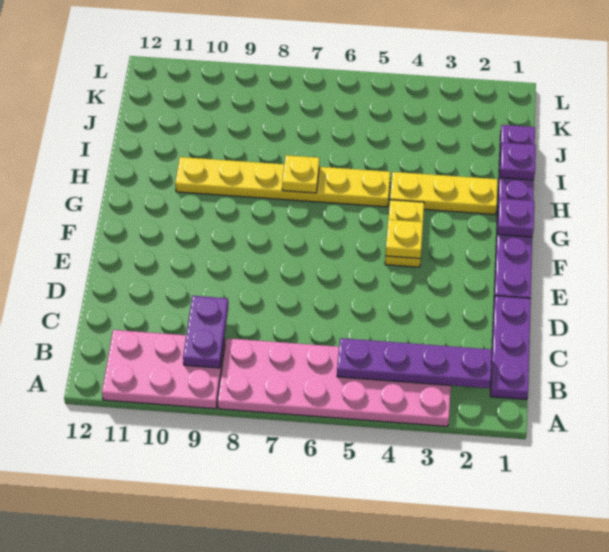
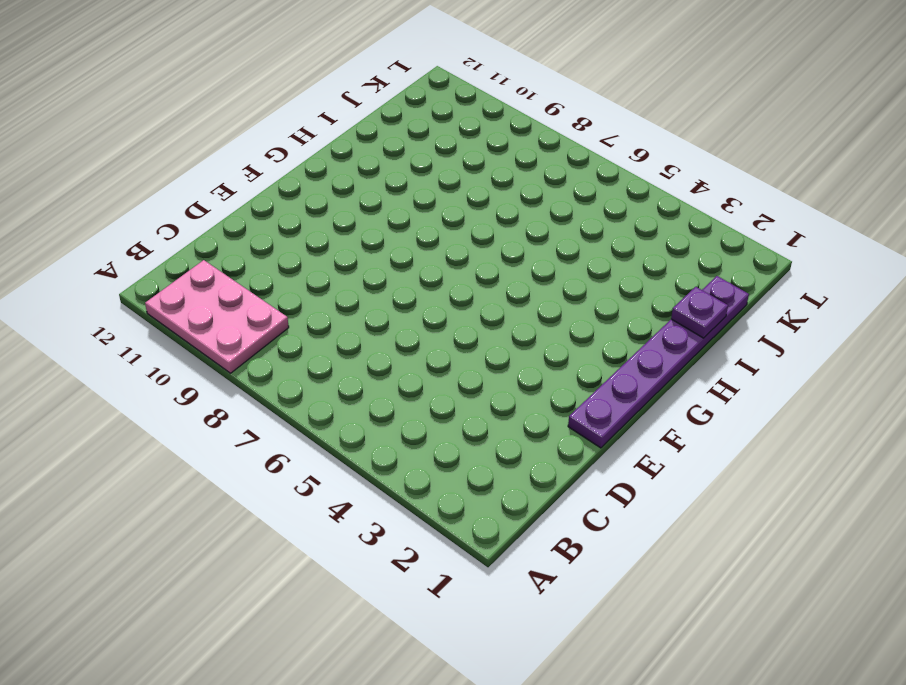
none -> pink 2x6 plate [217,338,451,427]
none -> purple 1x3 plate [490,296,531,400]
none -> yellow 1x2 plate [385,200,424,267]

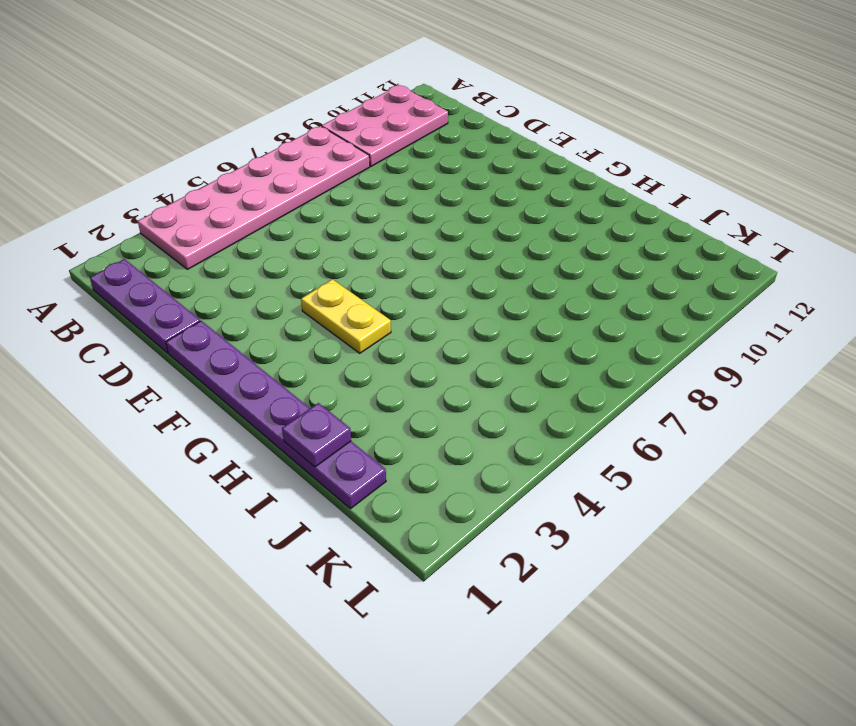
none -> yellow 1x3 plate [390,172,498,214]
none -> yellow 1x6 plate [175,157,390,207]
none -> purple 1x4 plate [337,338,492,388]

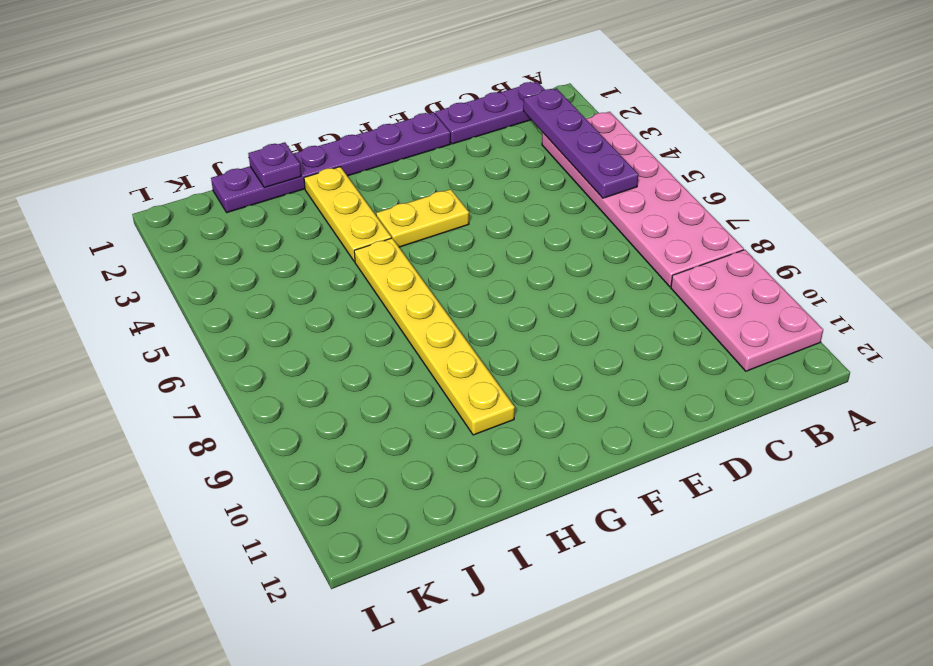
none -> purple 1x2 plate [183,296,228,368]
none -> yellow 1x1 plate [385,220,423,259]
none -> purple 1x1 plate [497,199,534,237]

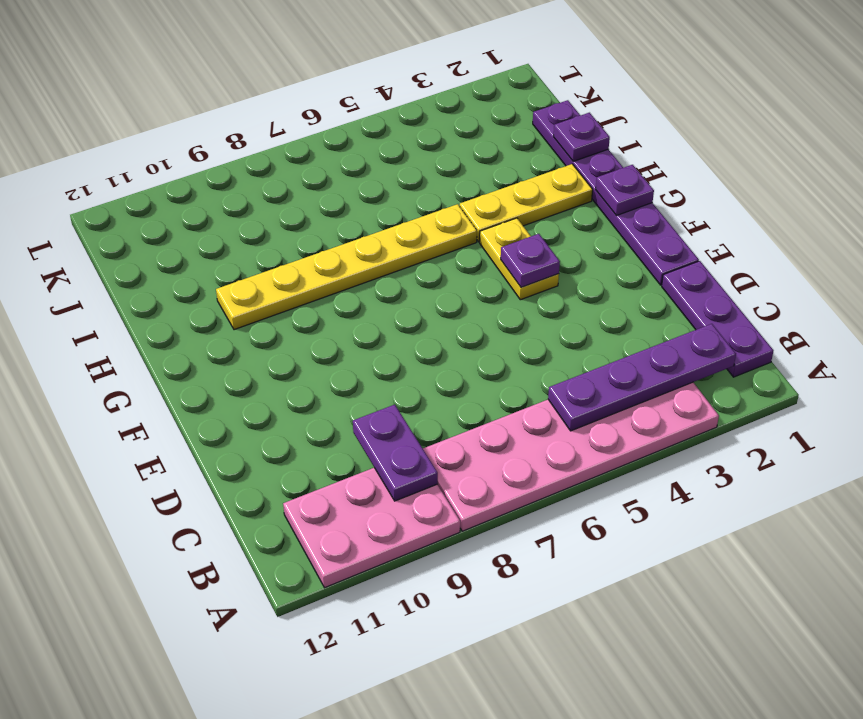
purple 1x1 plate [501,234,560,287] -> yellow 1x1 plate [385,220,423,259]
none -> yellow 1x1 plate [282,155,319,193]

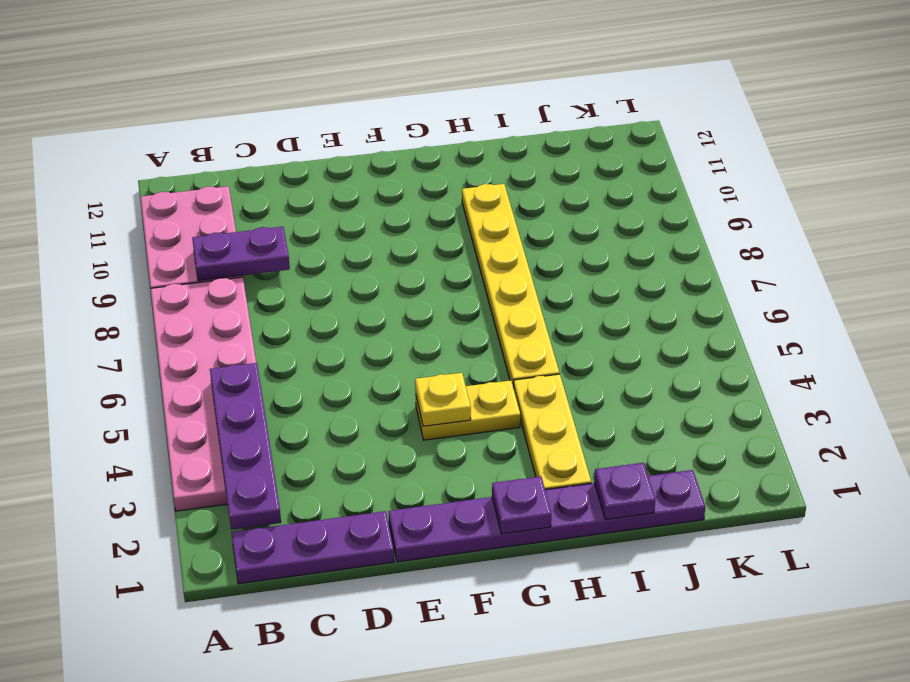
none -> yellow 1x1 plate [282,155,319,193]

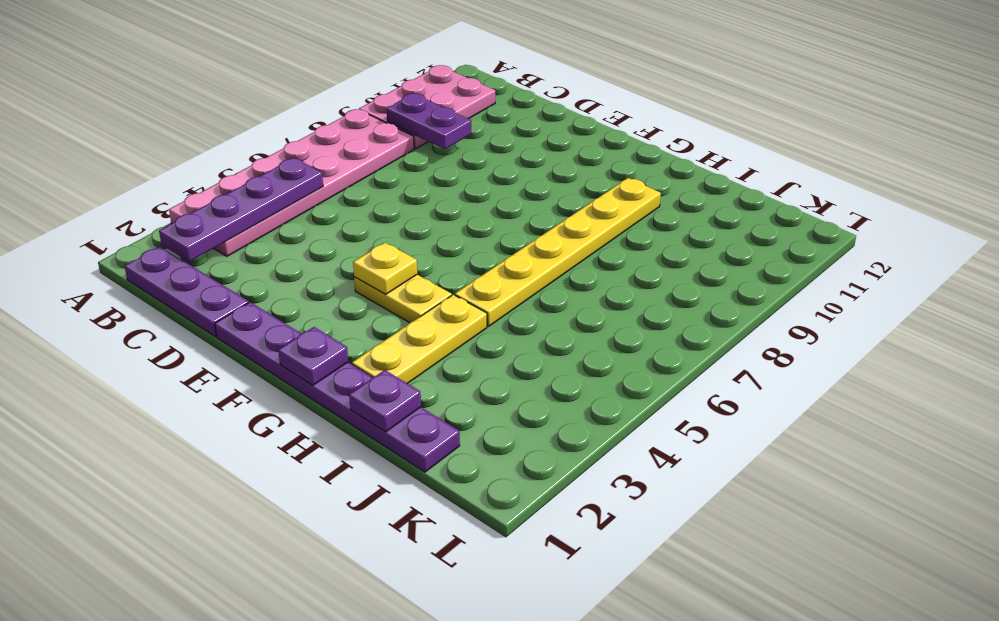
none -> yellow 1x1 plate [282,155,319,193]

